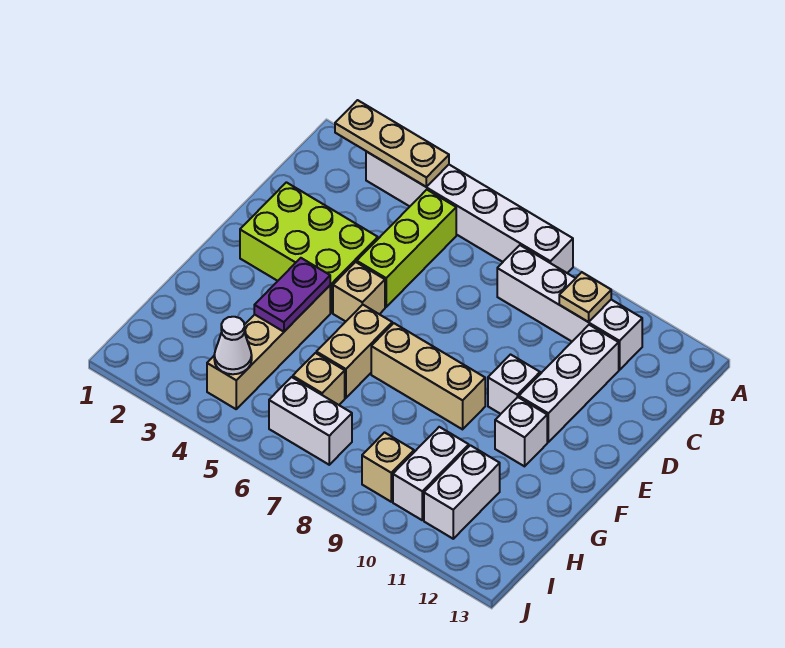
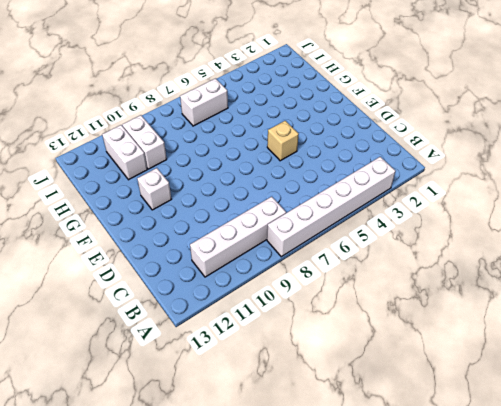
none -> lime 1x3 brick [357,190,456,307]
none -> white 1x3 brick [519,325,619,442]
none -> lime 2x3 brick [240,182,378,313]

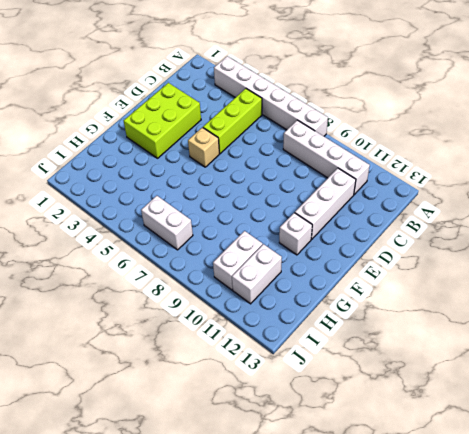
lime 2x3 brick [124,83,201,158] -> lime 2x3 brick turned to [240,182,378,313]
none -> white 1x1 brick [488,355,540,414]
none -> tan 1x4 brick [207,286,330,409]
none -> tan 1x2 brick [316,305,392,398]

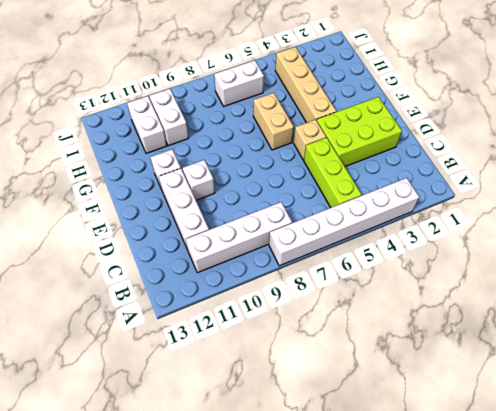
none -> tan 1x3 brick [371,323,485,429]
none -> tan 1x1 brick [293,353,345,405]
none -> tan 1x1 brick [362,433,414,502]

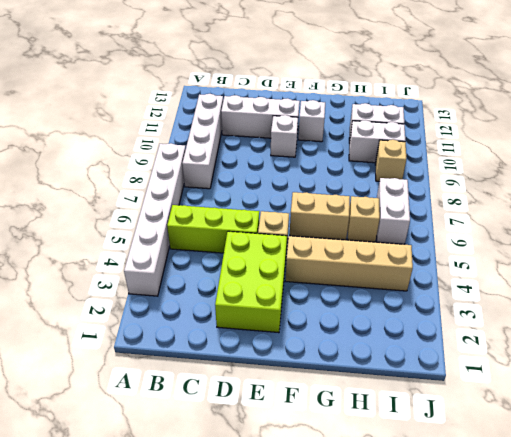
none -> tan 1x3 brick [371,323,485,429]
none -> tan 1x3 plate [335,100,449,187]
none -> tan 1x1 plate [559,272,611,322]

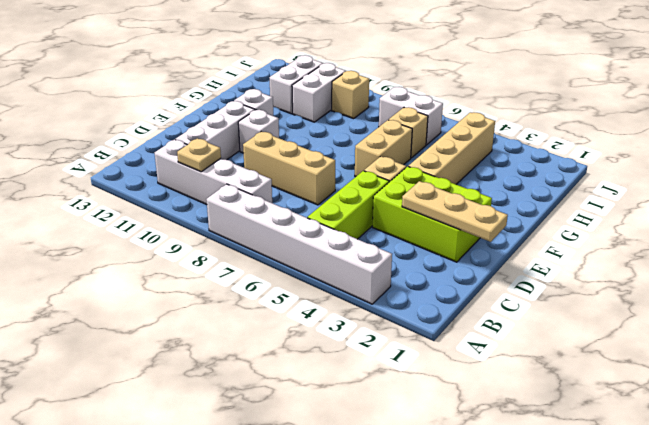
tan 1x3 plate [402,181,508,242] -> tan 1x3 plate moved to [335,100,449,187]
tan 1x3 brick [243,132,335,205] -> tan 1x3 brick moved to [371,323,485,429]
none -> purple 1x2 plate [254,258,330,332]
none -> white 1x1 cone [214,317,252,374]

